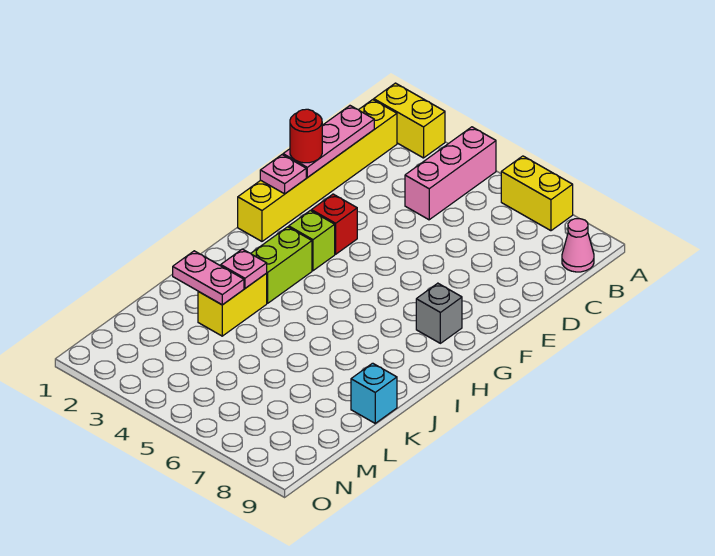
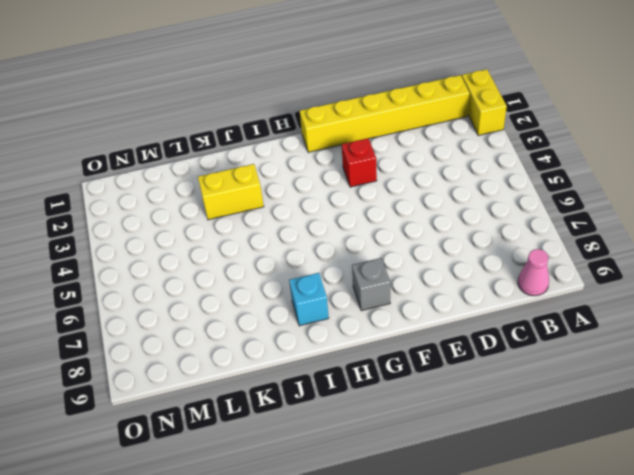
cyan 1x1 brick [289,273,329,326] -> cyan 1x1 brick moved to [351,363,397,423]
none -> pink 1x3 brick [405,127,496,220]
none -> yellow 1x2 brick [501,156,573,231]
none -> lime 1x1 brick [289,210,335,271]

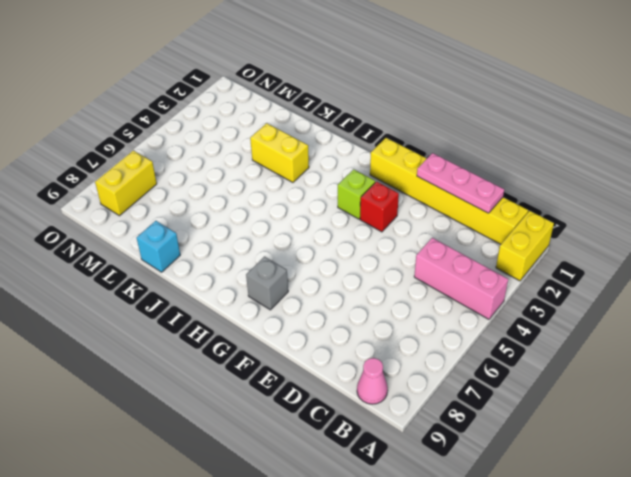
yellow 1x2 brick [95,150,157,216] -> yellow 1x2 brick moved to [501,156,573,231]
none -> lime 1x2 brick [251,227,312,303]
none -> pink 1x1 plate [260,155,306,194]
none -> pink 1x1 plate [220,249,267,288]

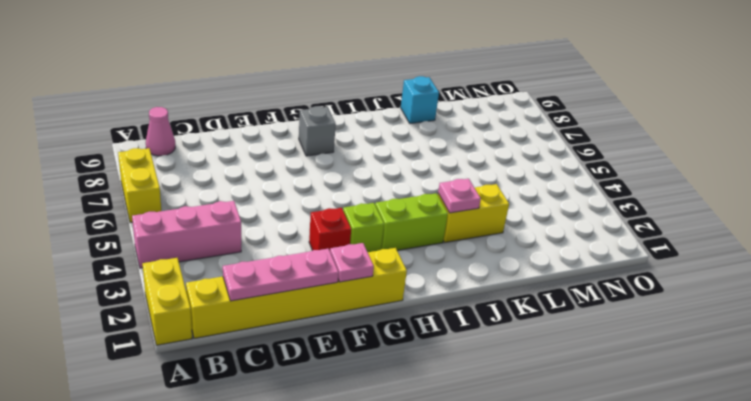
none -> pink 1x2 plate [173,251,244,305]
none -> red 1x1 round brick [290,109,322,163]

